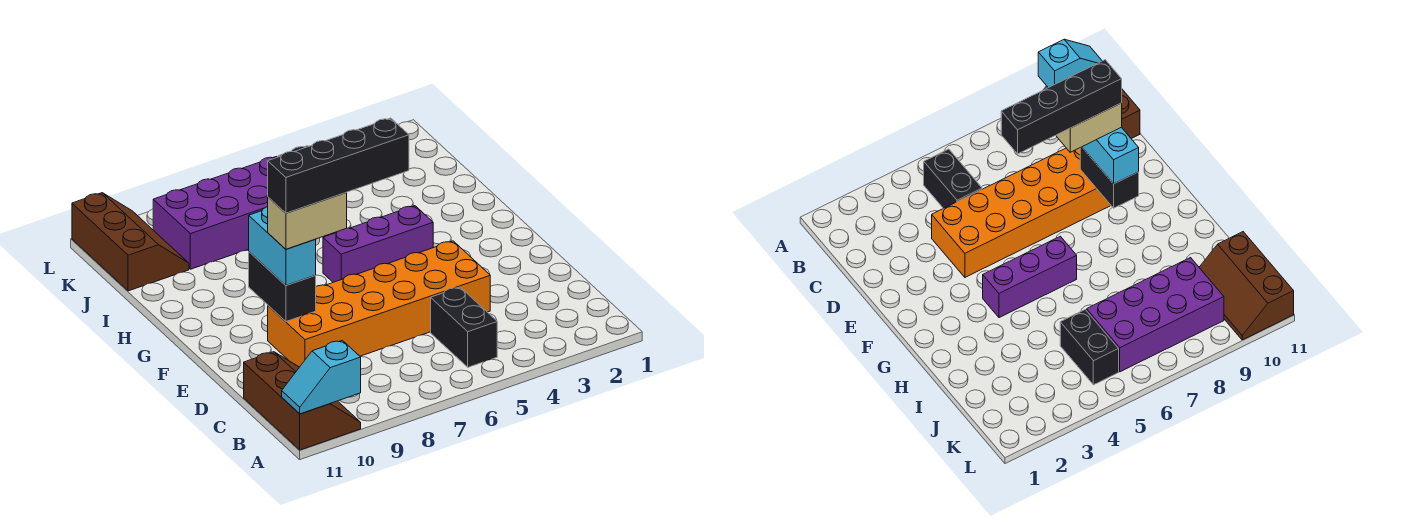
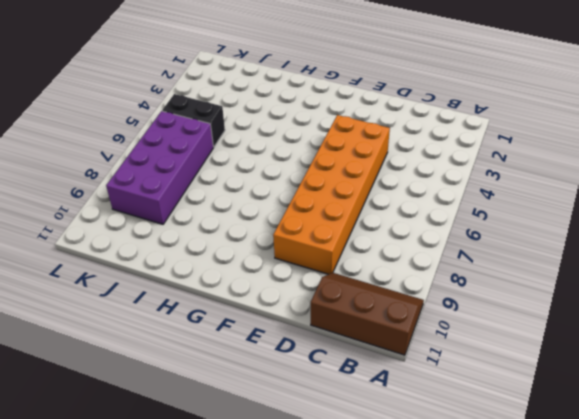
none -> black 1x2 brick [431,287,497,367]
none -> purple 1x3 brick [323,206,433,282]
none -> brown 2x3 slope [72,193,189,291]

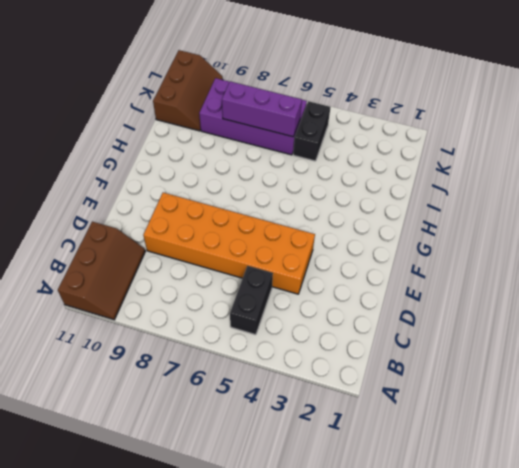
purple 1x3 brick [222,81,302,137] -> purple 1x3 brick moved to [323,206,433,282]
none -> cyan 1x2 slope [282,340,361,414]
none -> black 1x2 brick [249,252,316,321]
none -> cyan 1x2 brick [249,207,316,285]

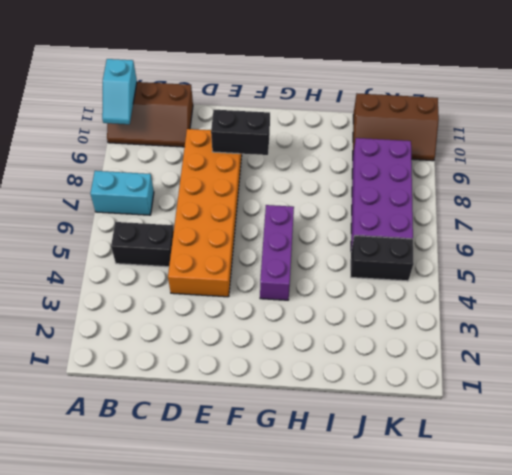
cyan 1x2 brick [90,171,154,215] -> cyan 1x2 brick moved to [249,207,316,285]
cyan 1x2 slope [102,59,137,124] -> cyan 1x2 slope turned to [282,340,361,414]
none -> tan 1x2 brick [268,193,347,249]
none -> black 1x4 brick [268,118,409,213]

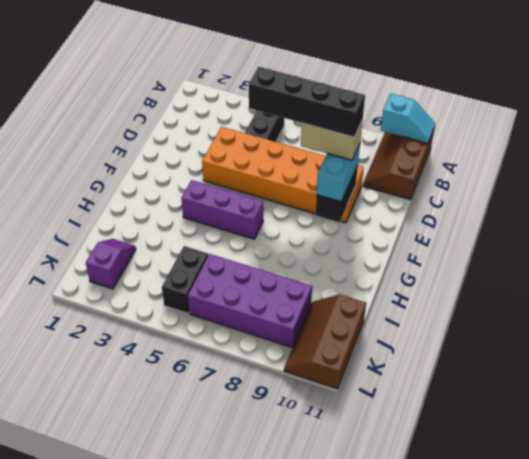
purple 1x2 slope [86,239,136,289] -> none

